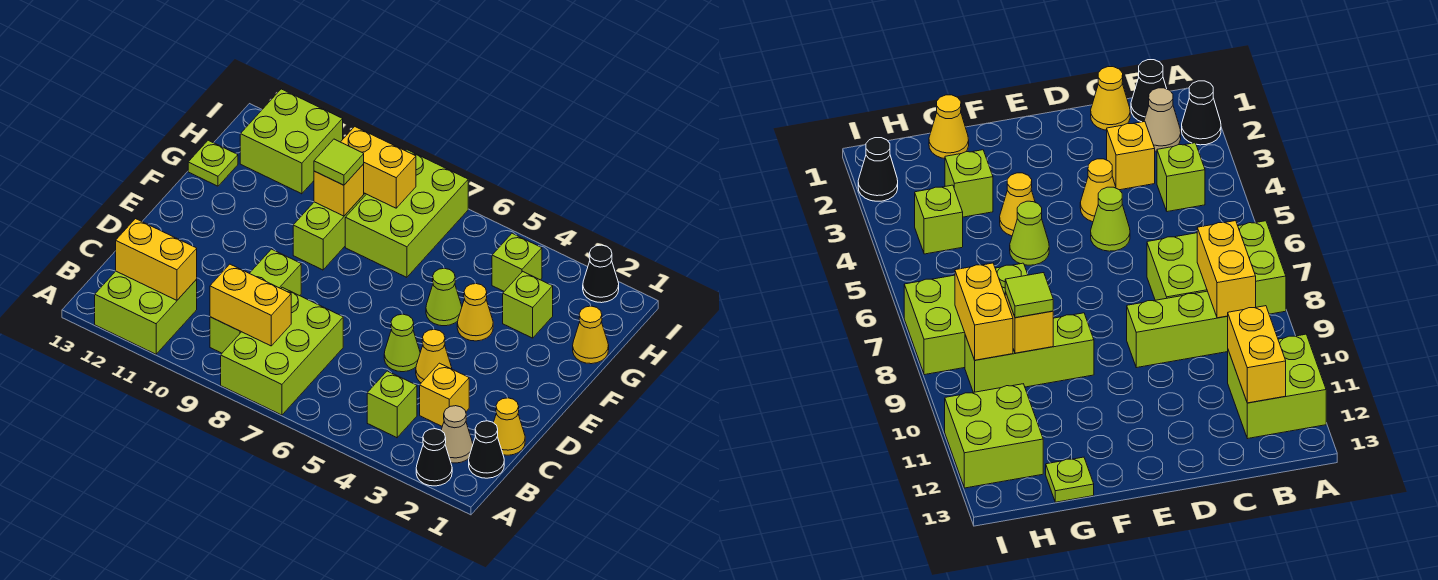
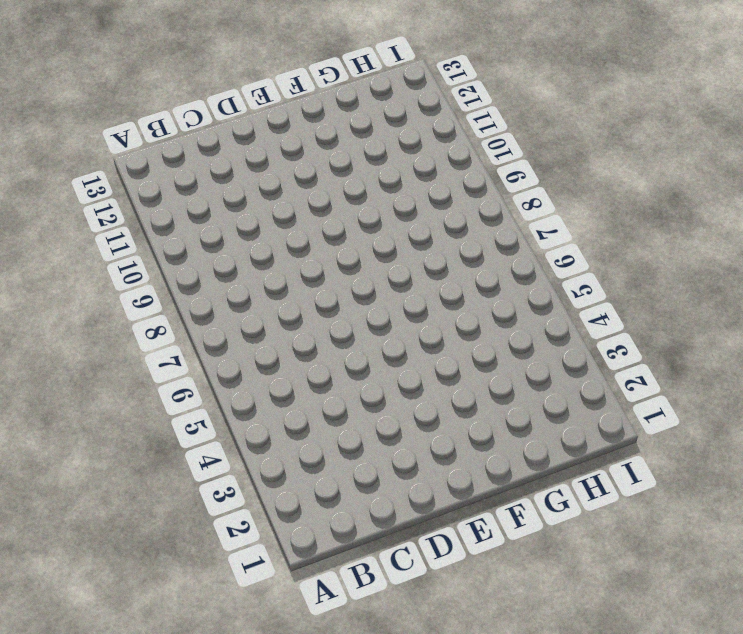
none -> black 1x1 cone [416,429,452,486]
none -> lime 2x3 brick [221,287,343,415]
none -> lime 2x2 brick [95,271,197,354]

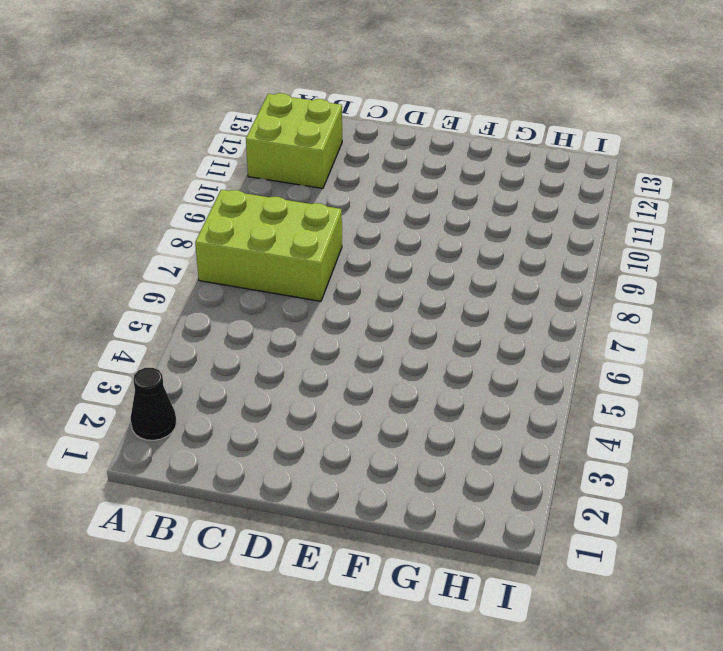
none -> black 1x1 cone [469,421,504,478]
none -> tan 1x1 cone [441,406,473,463]
none -> lime 1x1 brick [367,371,417,438]

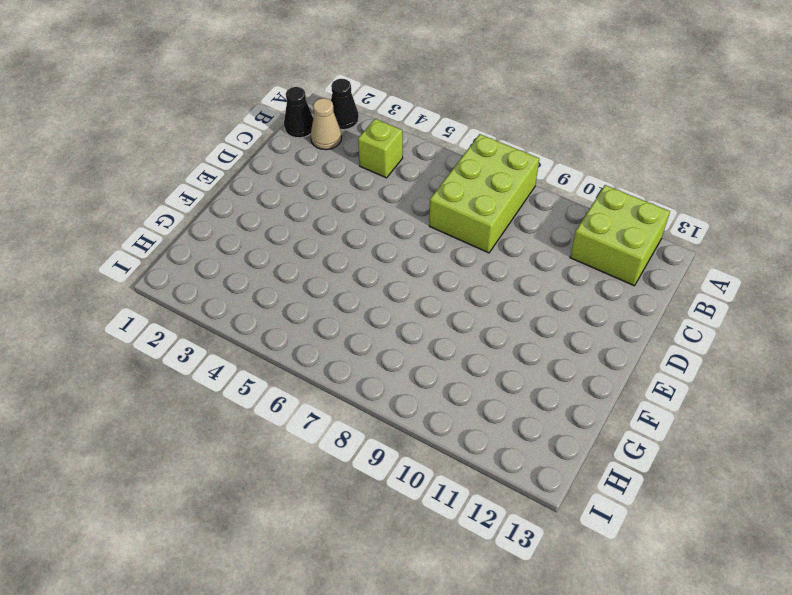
none -> lime 1x3 brick [210,249,301,353]
none -> yellow 1x1 cone [494,398,525,455]
none -> yellow 1x1 brick [420,363,469,426]

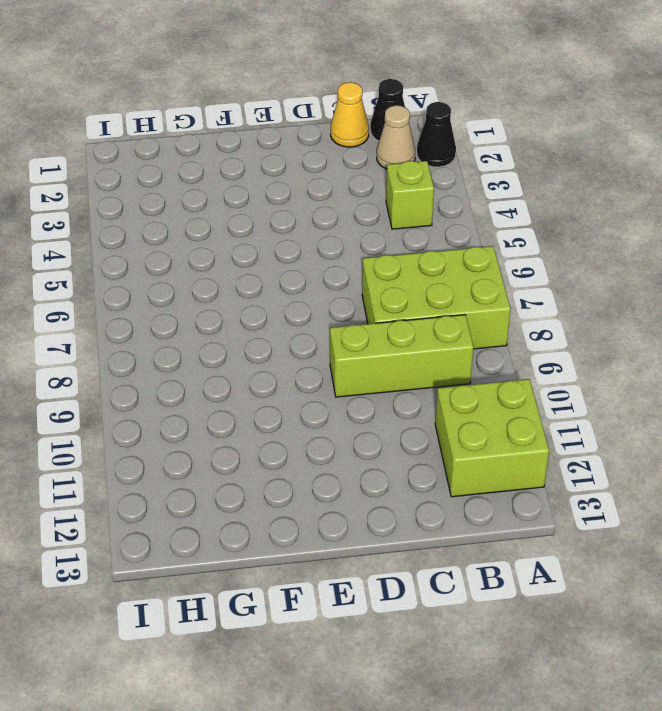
none -> yellow 1x1 brick [420,363,469,426]
none -> yellow 1x1 cone [416,330,452,383]
none -> lime 1x1 cone [384,314,420,372]

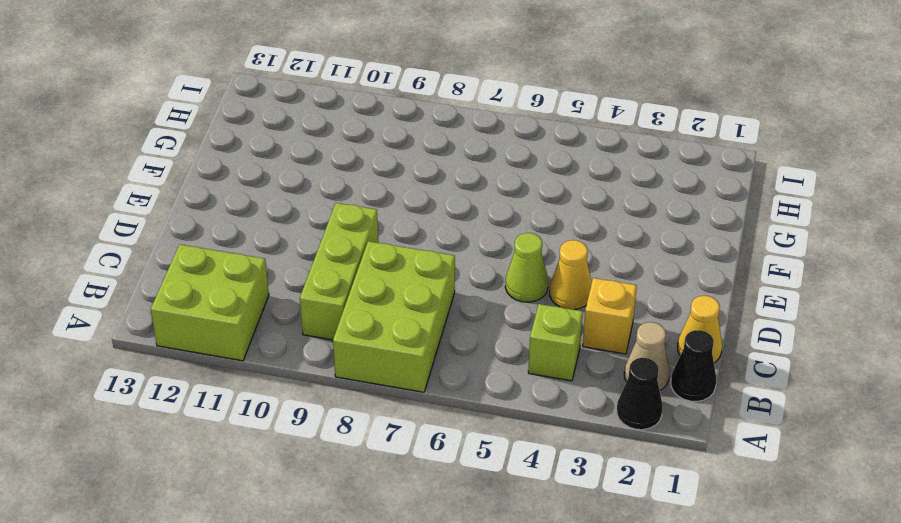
none -> yellow 1x1 cone [457,284,493,341]
none -> lime 1x1 cone [426,268,462,326]
none -> lime 1x3 brick [293,193,366,270]

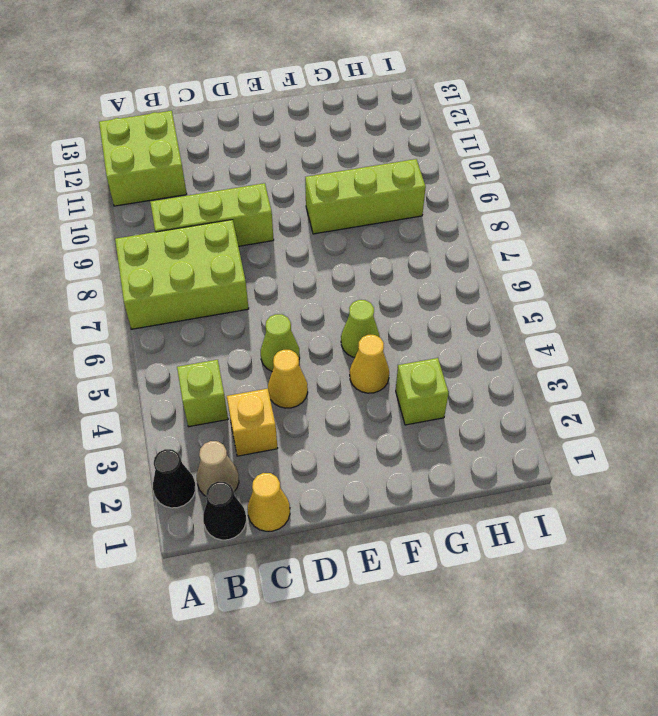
none -> yellow 1x1 cone [573,306,609,364]
none -> lime 2x3 brick [345,150,468,277]
none -> lime 1x1 plate [188,140,238,186]

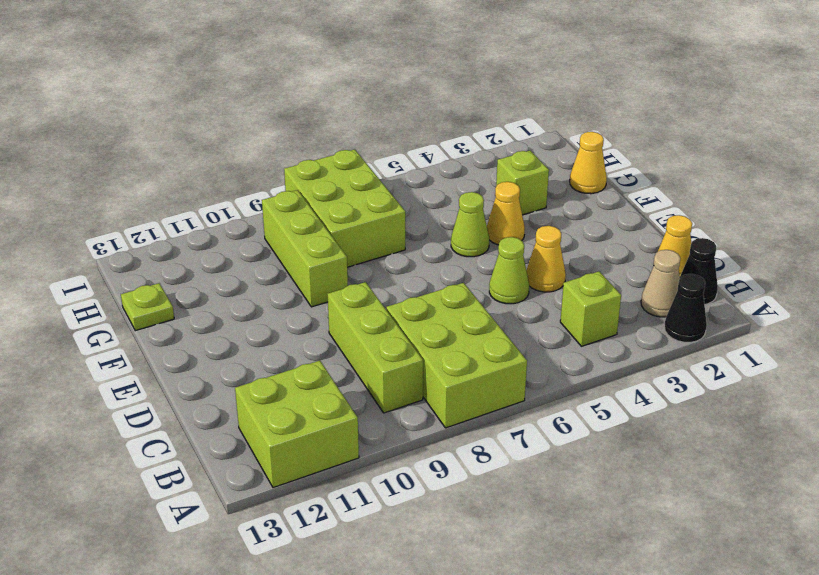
none -> yellow 1x1 brick [420,363,469,426]
none -> lime 1x1 brick [492,233,542,291]
none -> lime 2x2 brick [240,89,343,194]

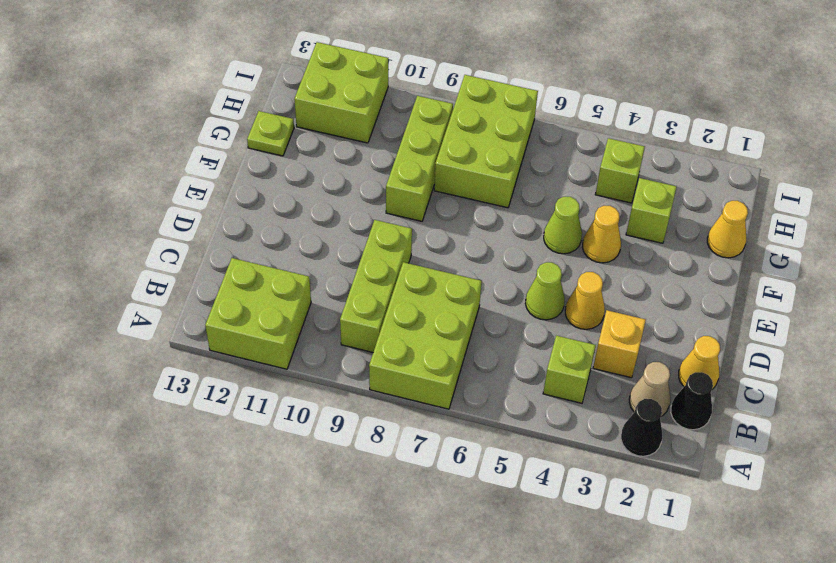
none -> black 1x1 cone [583,245,619,303]
none -> yellow 1x2 brick [210,264,291,346]
none -> yellow 1x2 brick [116,219,197,300]

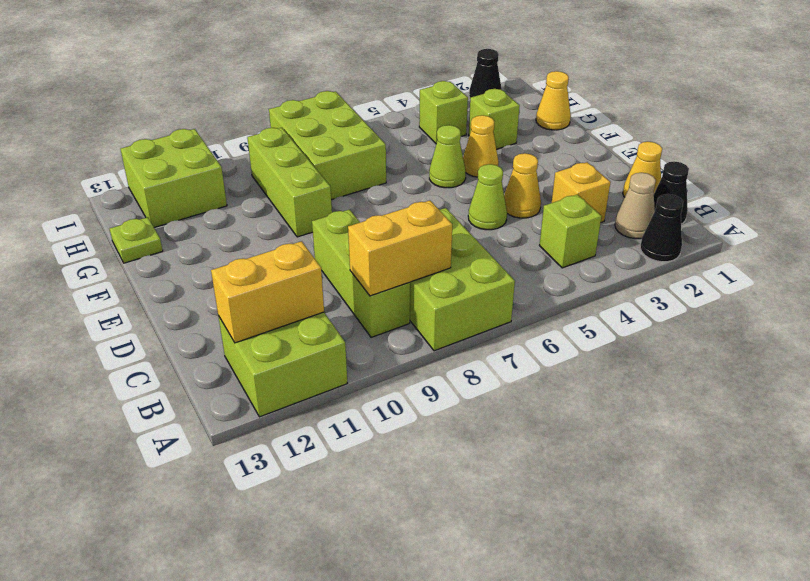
none -> yellow 1x1 brick [314,164,364,216]
none -> yellow 1x2 brick [341,127,416,208]
none -> lime 1x1 tile [314,139,364,185]

